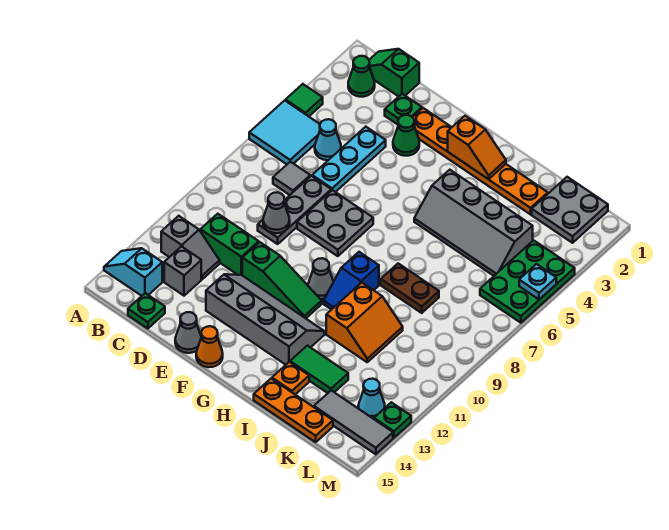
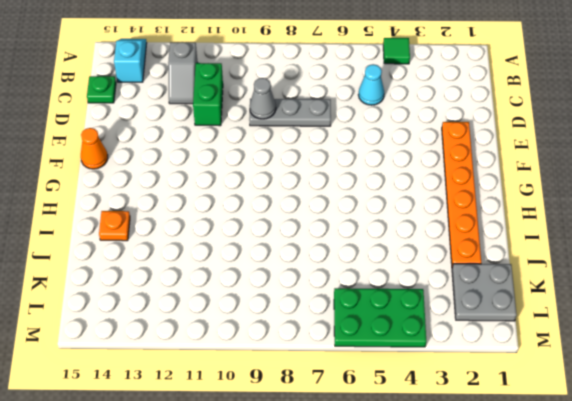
none -> cyan 2x2 tile [249,100,320,164]
none -> green 1x2 slope [369,49,419,96]
none -> green 1x1 cone [348,56,375,97]
none -> grey 1x1 tile [273,162,310,195]

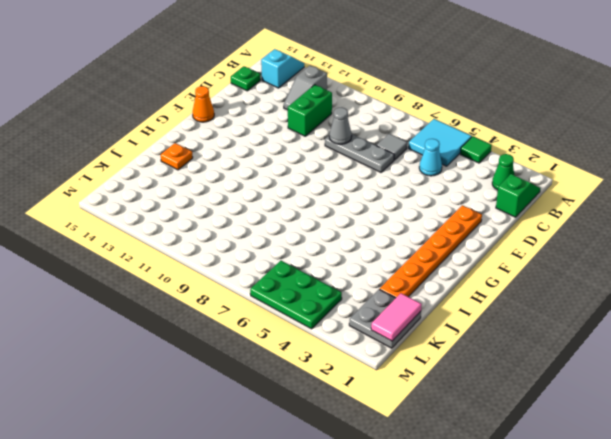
pink 1x2 tile [371,293,422,341] -> none
none -> grey 1x1 brick [164,247,201,296]
none -> green 1x1 plate [385,94,422,125]
none -> cyan 1x3 plate [312,127,386,192]
none -> green 1x1 cone [393,115,419,156]

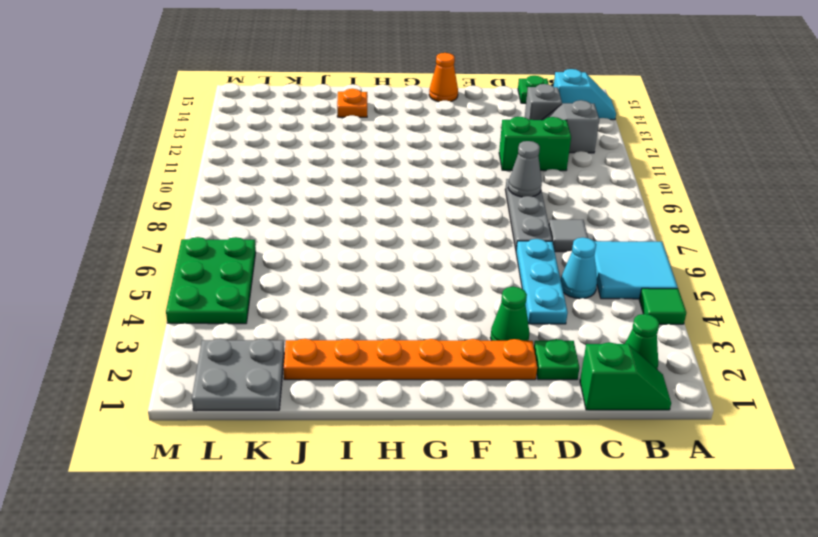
none -> grey 2x2 plate [297,190,373,256]
none -> green 1x3 slope [242,242,322,318]
none -> grey 2x4 slope [206,274,324,365]
none -> grey 1x1 cone [175,312,201,353]

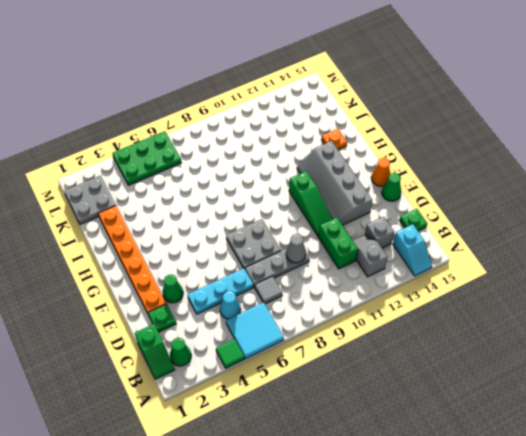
green 1x3 slope [289,171,332,237] -> green 1x3 slope turned to [242,242,322,318]
green 1x1 cone [382,173,401,201] -> grey 1x1 cone [175,312,201,353]
none -> grey 1x1 cone [308,258,334,299]
none -> grey 2x4 slope [414,170,533,276]
none -> blue 1x2 slope [324,252,379,310]
none -> brown 1x2 plate [381,264,439,313]

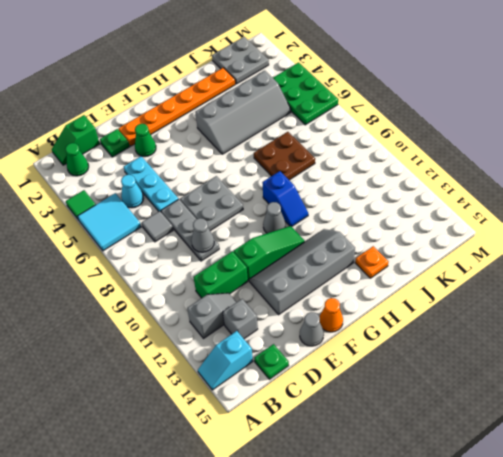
brown 2x2 plate [254,132,315,180] -> brown 1x2 plate [381,264,439,313]
none -> orange 2x2 slope [326,283,403,362]
none -> green 1x2 tile [290,346,348,393]
none -> orange 1x3 plate [254,379,333,442]
none -> grey 1x3 tile [314,390,393,454]

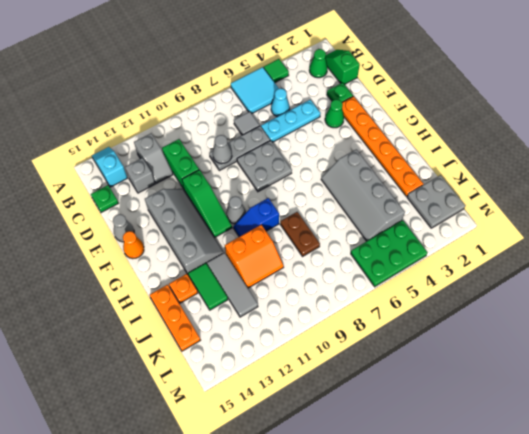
grey 1x3 tile [207,252,258,317] -> grey 1x3 tile moved to [314,390,393,454]
none -> cyan 1x1 cone [358,379,385,419]
none -> green 1x1 plate [374,402,411,438]
none -> orange 1x2 slope [448,116,506,179]
none -> cyan 1x1 plate [519,264,556,299]

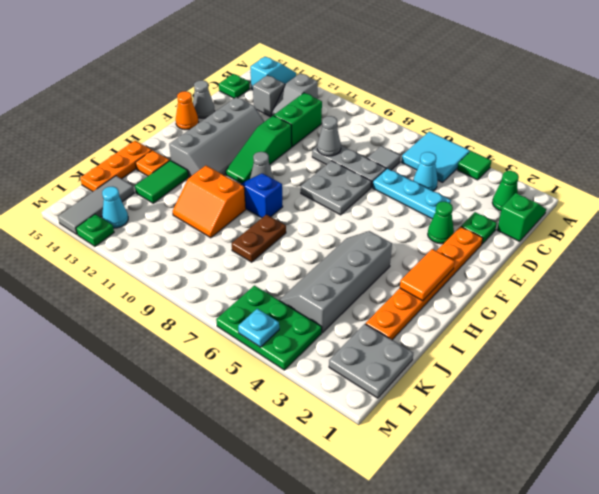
orange 1x2 tile [400,249,455,301] -> orange 1x2 slope [448,116,506,179]

